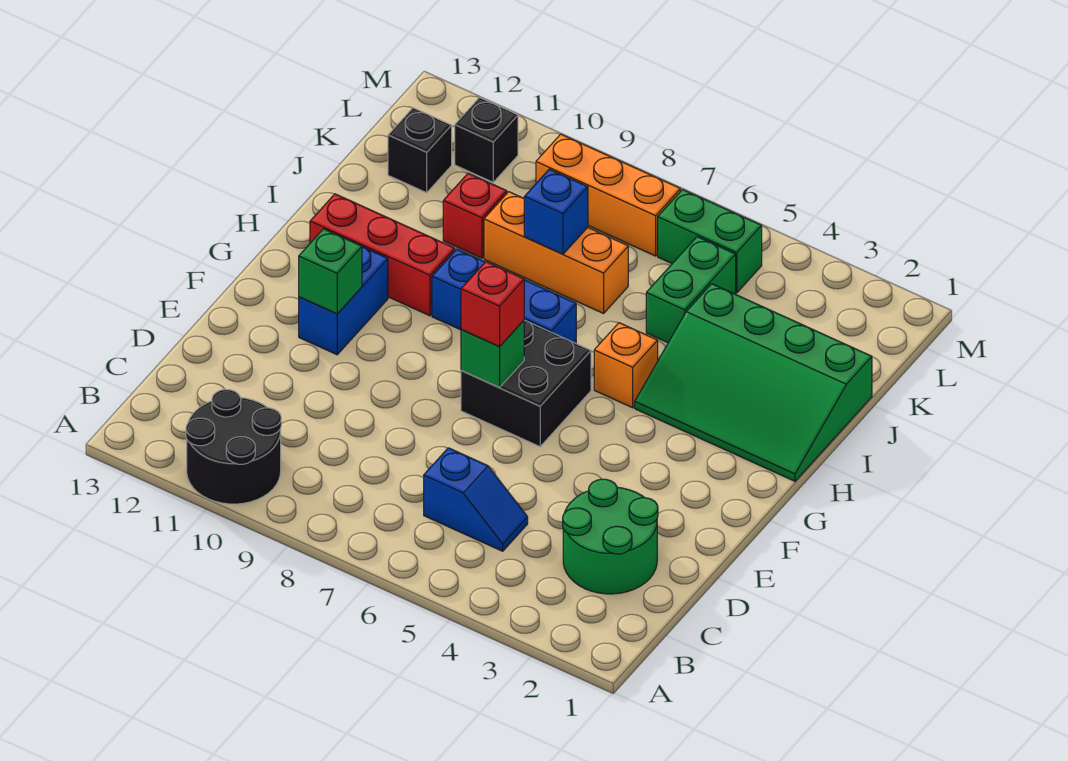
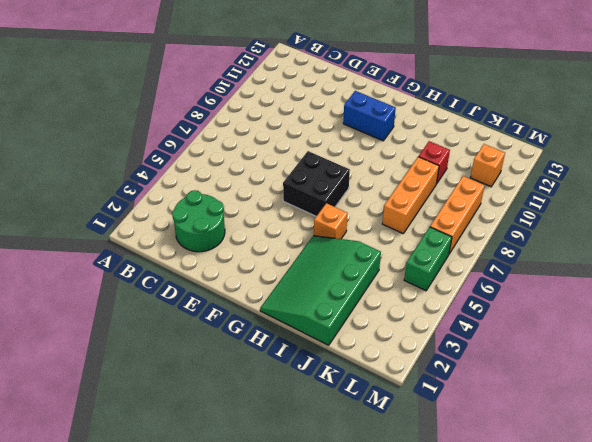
orange 1x1 brick [470,144,505,187] -> black 1x1 brick [455,97,518,182]
none -> black 2x2 round brick [186,389,281,504]
none -> blue 1x2 slope [424,448,528,551]
none -> blue 1x3 brick [432,249,576,343]

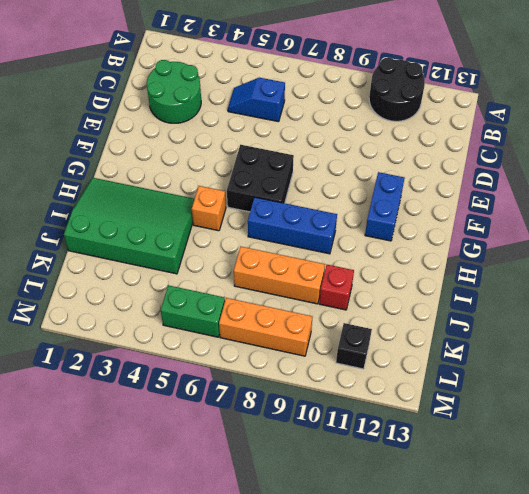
none -> red 1x3 brick [310,194,455,316]
none -> green 1x2 brick [646,237,736,343]
none -> black 1x1 brick [388,108,452,193]

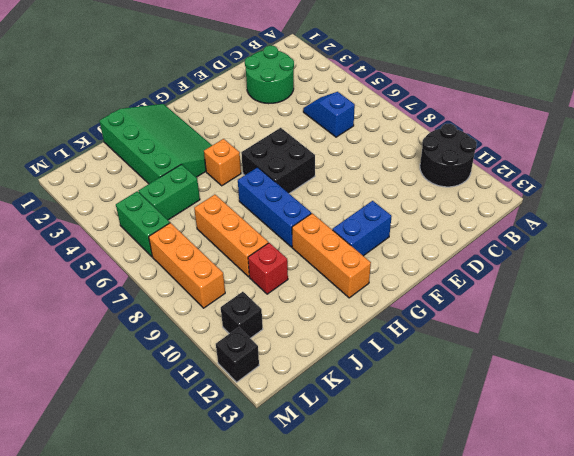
orange 1x3 brick [292,213,371,298] -> red 1x3 brick [310,194,455,316]
black 1x1 brick [216,327,259,382] -> black 1x1 brick moved to [388,108,452,193]
none -> green 1x1 brick [461,320,524,387]
none -> green 1x1 brick [299,229,362,314]
none -> blue 1x1 brick [524,169,588,254]

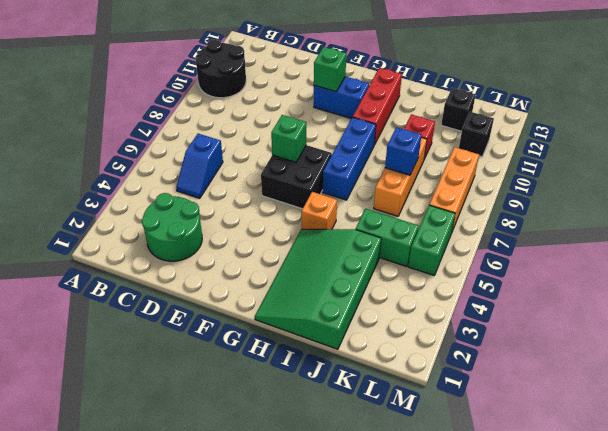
none -> red 1x1 brick [461,262,524,347]

